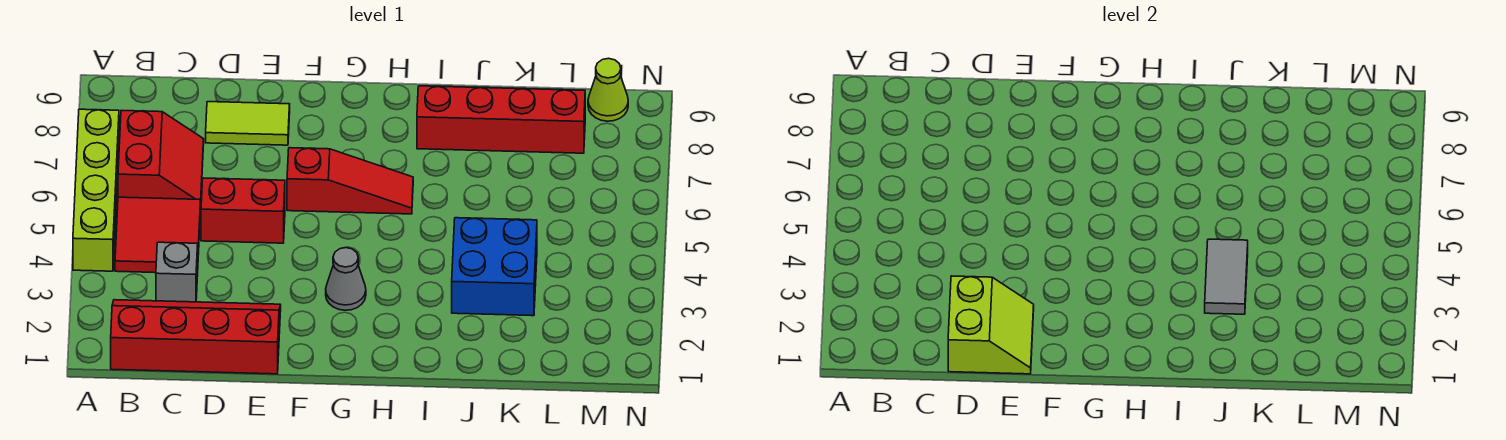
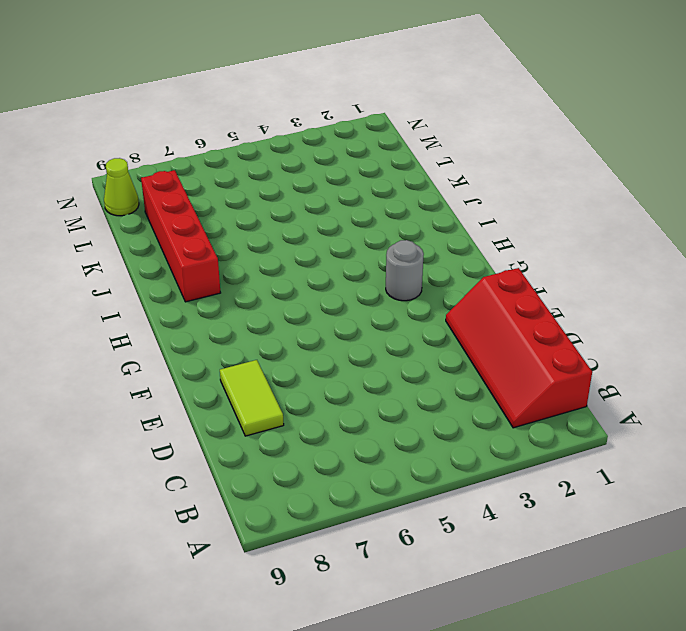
grey 1x1 round brick [386,240,424,301] -> grey 1x1 cone [326,248,366,310]
none -> lime 1x4 brick [73,109,119,271]
none -> red 2x2 tile [115,197,201,273]
none -> red 2x2 slope [118,110,204,200]

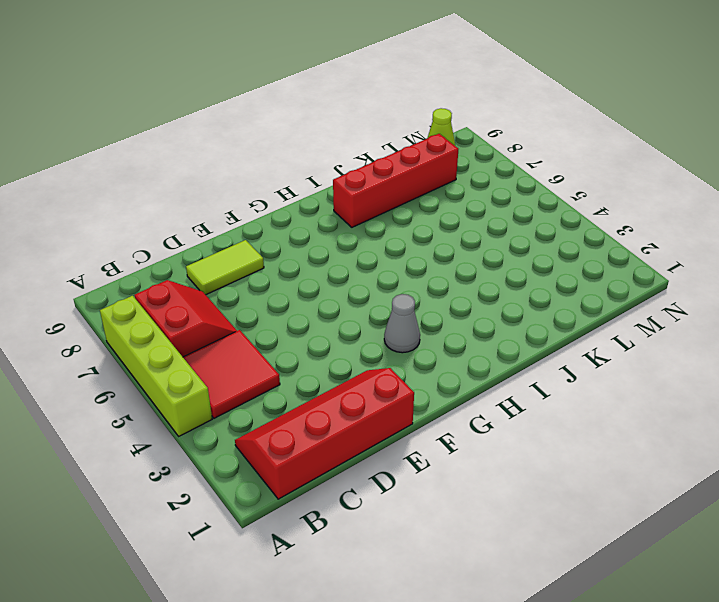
none -> grey 1x1 brick [156,242,198,302]
none -> red 1x2 brick [201,178,285,243]
none -> red 1x3 slope [287,148,413,214]

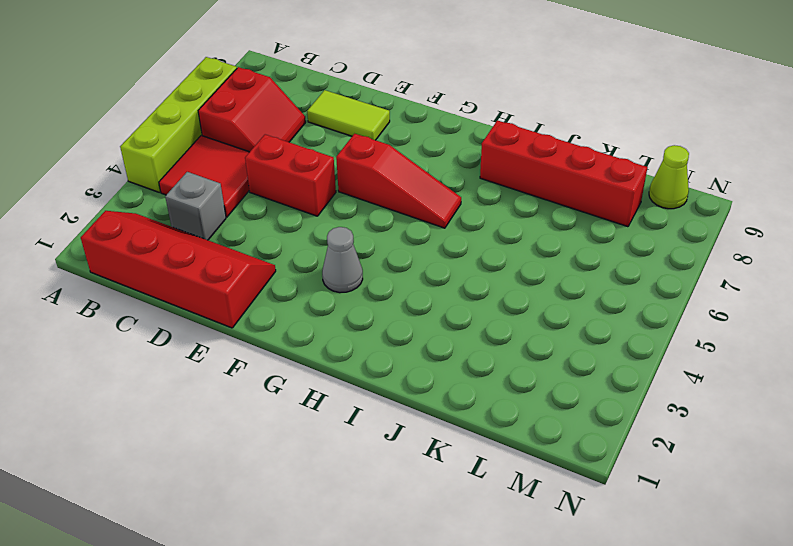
none -> blue 2x2 brick [452,218,537,316]
none -> lime 2x2 slope [948,276,1034,374]
none -> grey 1x2 tile [1205,239,1248,314]

